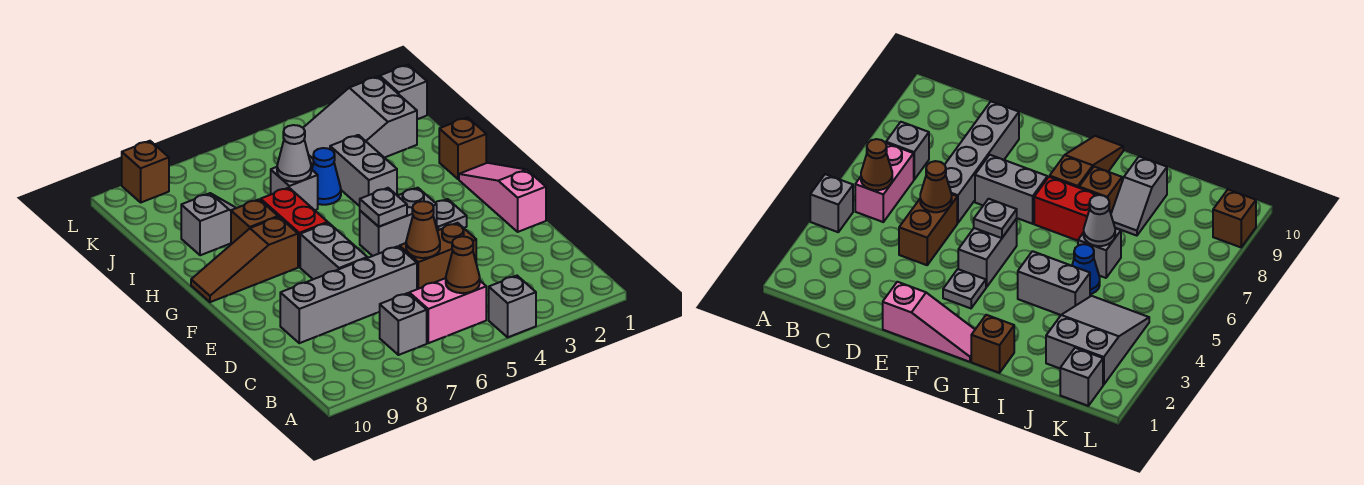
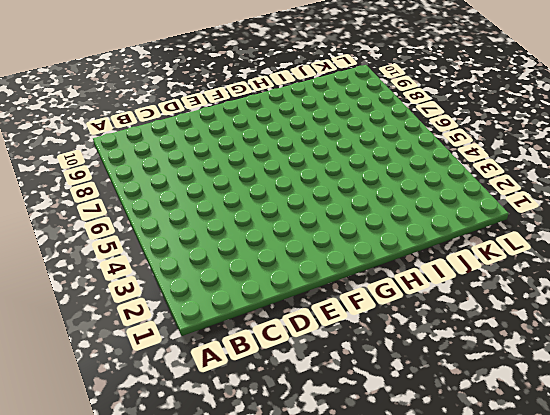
none -> grey 1x1 brick [489,276,536,337]
none -> pink 1x2 brick [409,278,486,343]
none -> grey 1x1 brick [380,293,427,355]

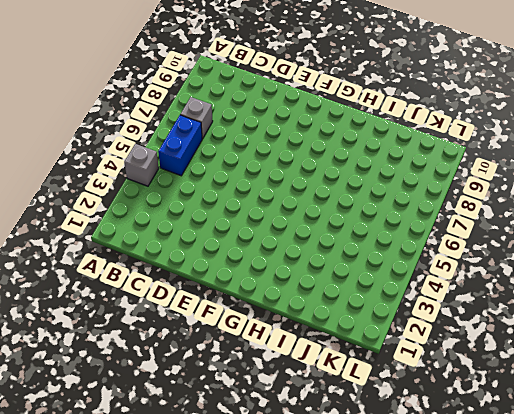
blue 1x2 brick [158,115,202,176] -> pink 1x2 brick [409,278,486,343]
none -> brown 1x2 brick [399,223,476,289]
none -> grey 1x4 brick [280,246,417,343]
none -> pink 1x3 slope [459,163,546,232]

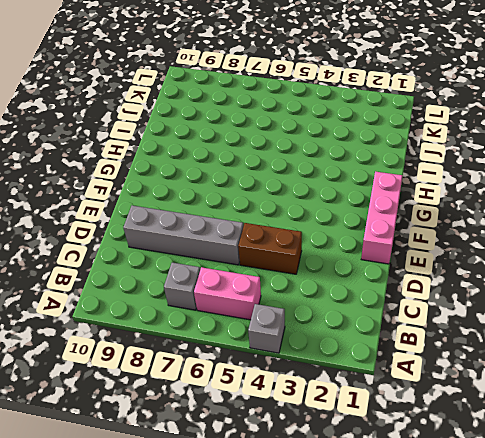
pink 1x3 brick [361,171,403,264] -> pink 1x3 slope [459,163,546,232]
none -> grey 1x2 brick [300,223,367,279]
none -> grey 1x1 plate [435,199,467,231]
none -> grey 1x2 brick [360,188,437,256]

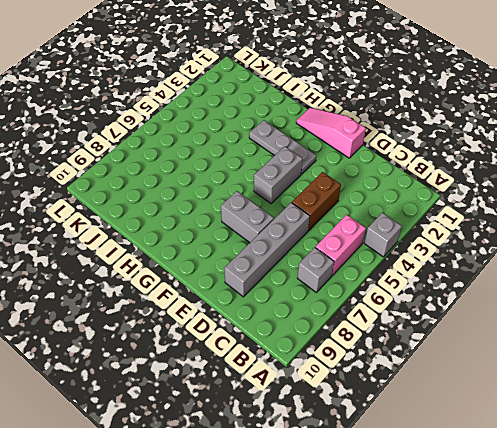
grey 1x3 plate [249,120,316,174] -> grey 1x1 plate [435,199,467,231]
none -> red 1x2 brick [261,188,328,267]
none -> brown 1x3 slope [191,217,298,302]
none -> brown 1x1 brick [439,117,486,179]

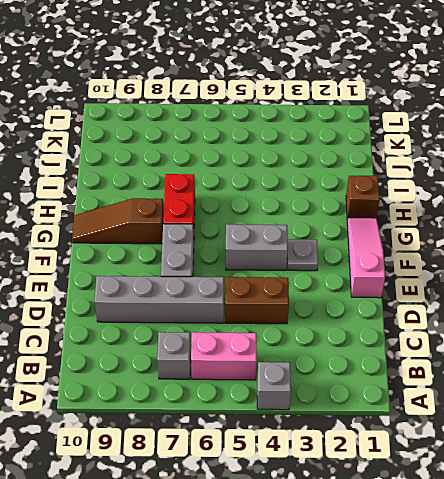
none -> grey 1x2 brick [330,135,397,206]
none -> brown 1x1 brick [231,199,278,244]
none -> blue 1x1 cone [312,148,341,205]

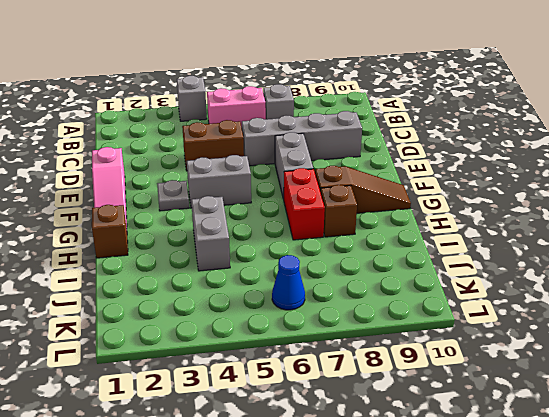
blue 1x1 cone [272,255,305,310] -> blue 1x1 cone moved to [312,148,341,205]
none -> grey 1x1 brick [271,167,318,210]
none -> grey 1x2 slope [181,193,236,255]
none -> grey 2x3 slope [303,76,417,165]

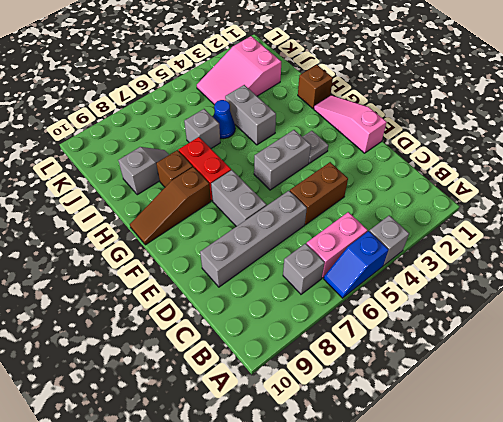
blue 1x2 slope [324,231,389,298] -> none
pink 2x3 slope [197,36,281,105] -> grey 2x3 slope [303,76,417,165]
none -> grey 1x1 brick [380,65,427,119]
none -> brown 1x1 brick [122,141,169,202]
none -> brown 1x1 cone [446,236,480,293]

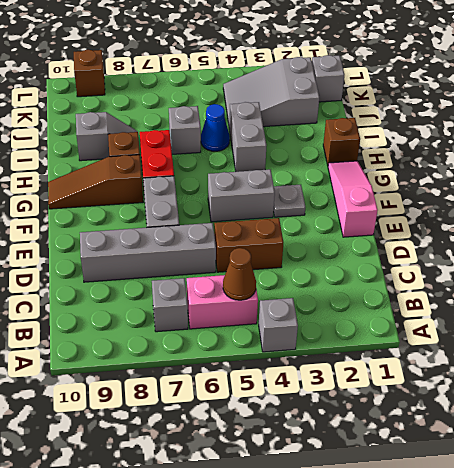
none -> brown 1x1 cone [406,201,440,258]
none -> grey 1x1 plate [360,188,407,227]
none -> grey 1x1 cone [277,125,311,182]

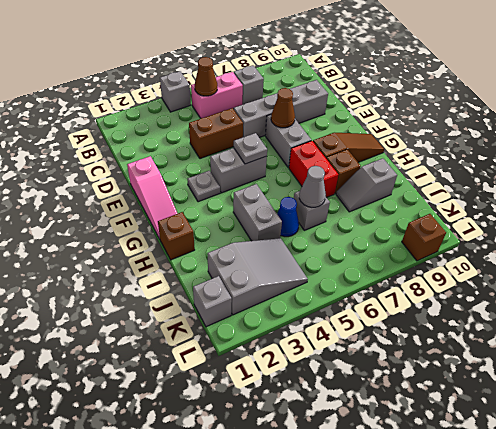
brown 1x1 cone [271,88,295,128] -> brown 1x1 cone moved to [406,201,440,258]

